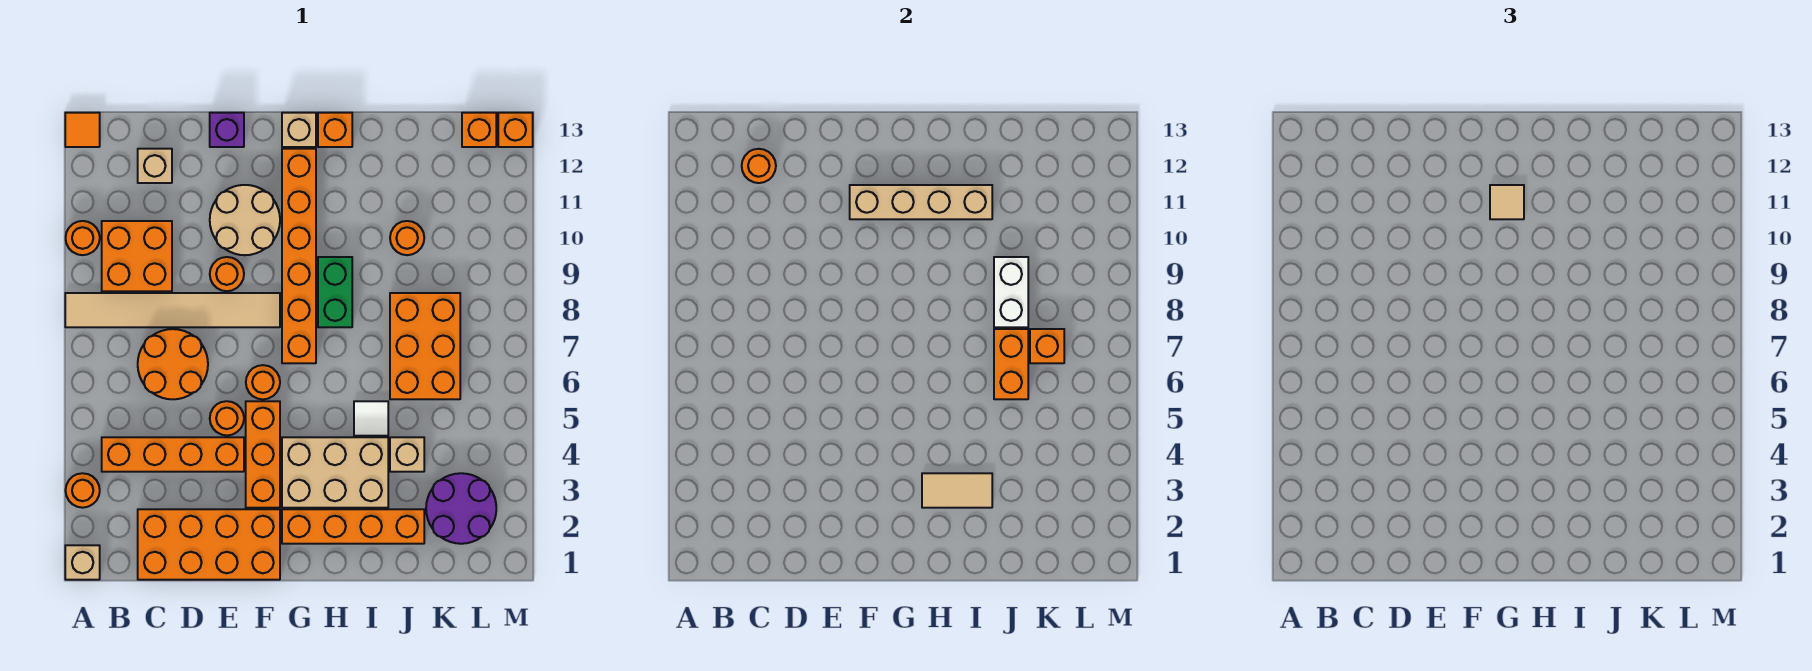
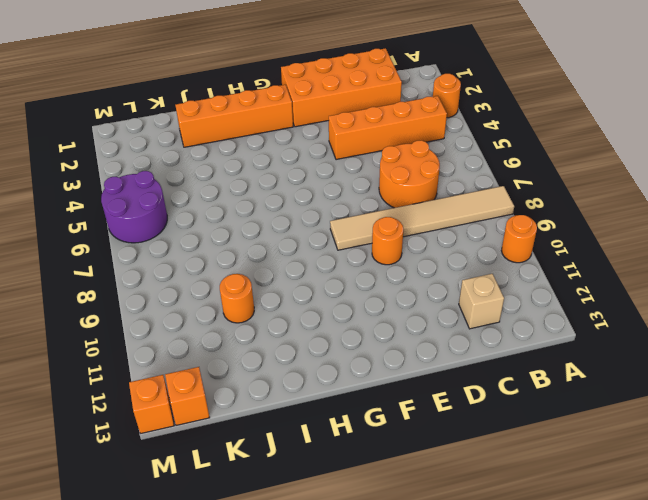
purple 2x2 round brick [101,171,167,243] -> purple 2x2 round brick moved to [426,473,496,544]
none -> tan 1x1 brick [65,545,100,580]
none -> orange 1x1 tile [65,113,100,147]
none -> orange 2x2 brick [102,221,172,291]
none -> orange 1x1 round brick [210,401,244,435]

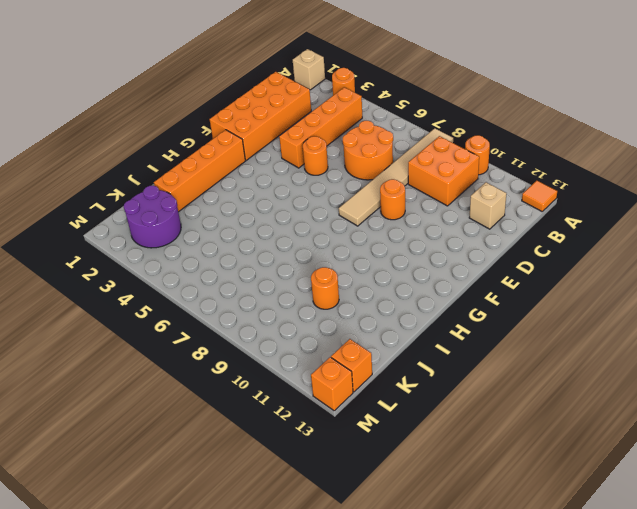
none -> tan 2x2 round brick [210,185,280,255]
none -> purple 1x1 brick [210,113,244,147]
none -> orange 1x3 brick [246,401,280,508]
none -> orange 1x1 round brick [246,365,280,399]

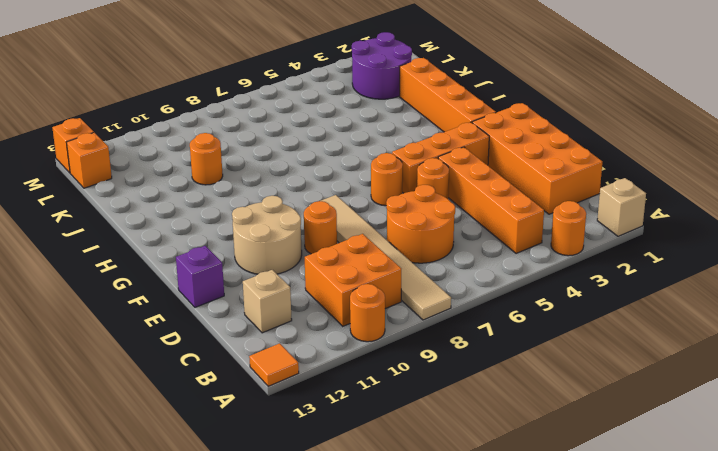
none -> tan 2x3 brick [282,437,388,508]
none -> orange 1x6 brick [282,149,316,363]
none -> tan 1x1 brick [282,113,316,147]
none -> green 1x2 brick [318,257,352,327]

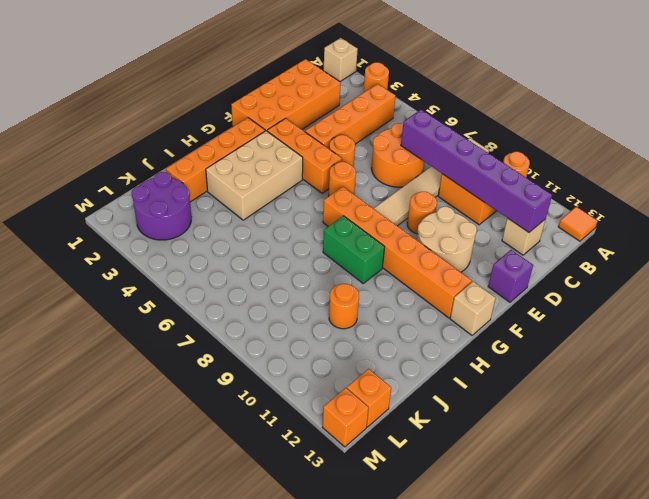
purple 1x6 brick [401,110,552,232] -> orange 1x1 round brick [742,149,776,183]
none -> orange 1x1 brick [318,113,352,147]
none -> white 1x1 tile [354,401,388,436]
none -> tan 1x1 brick [390,437,424,472]
none -> orange 2x3 brick [390,293,460,399]

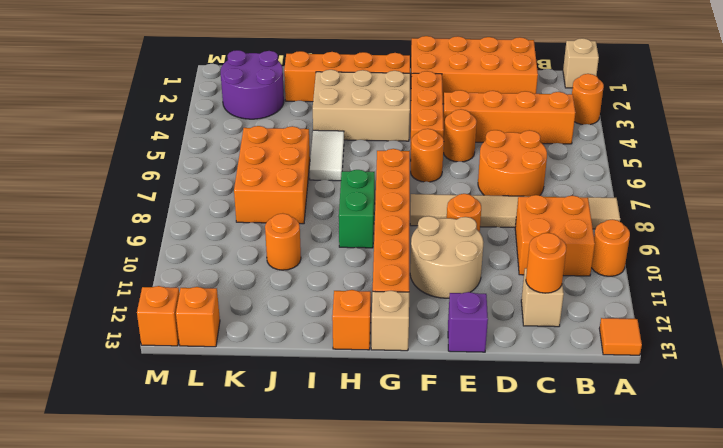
white 1x2 tile [309,130,344,181] -> white 1x1 tile [354,401,388,436]
none -> tan 1x1 brick [390,437,424,472]
none -> tan 1x4 brick [850,185,992,219]
none -> tan 1x2 tile [922,473,992,508]
none -> orange 1x2 brick [994,329,1028,399]

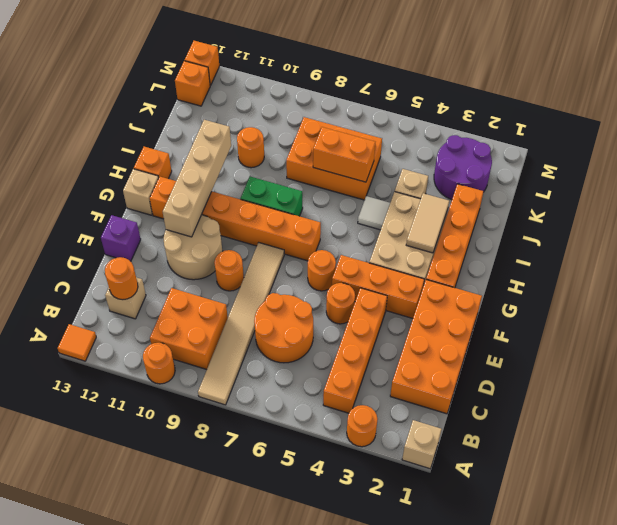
none -> white 1x2 brick [994,257,1028,327]
none -> orange 1x1 brick [1030,329,1064,363]
none -> tan 1x1 tile [1490,185,1524,219]

